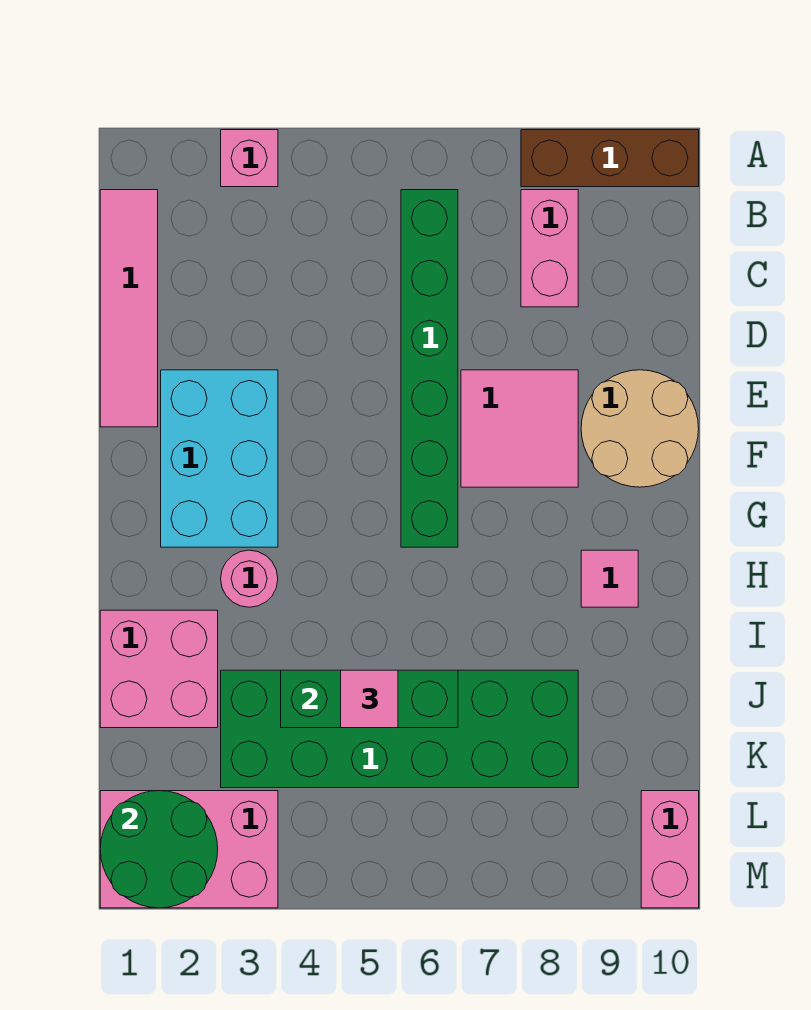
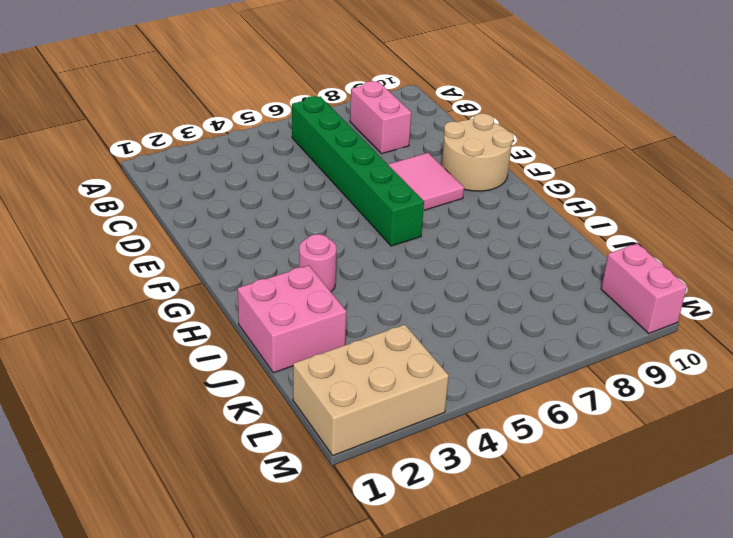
tan 2x3 brick [293,325,449,456] -> pink 2x3 brick [100,791,278,908]
none -> pink 1x1 brick [221,130,278,187]
none -> brown 1x3 brick [521,130,699,187]
none -> pink 1x4 tile [100,190,158,427]

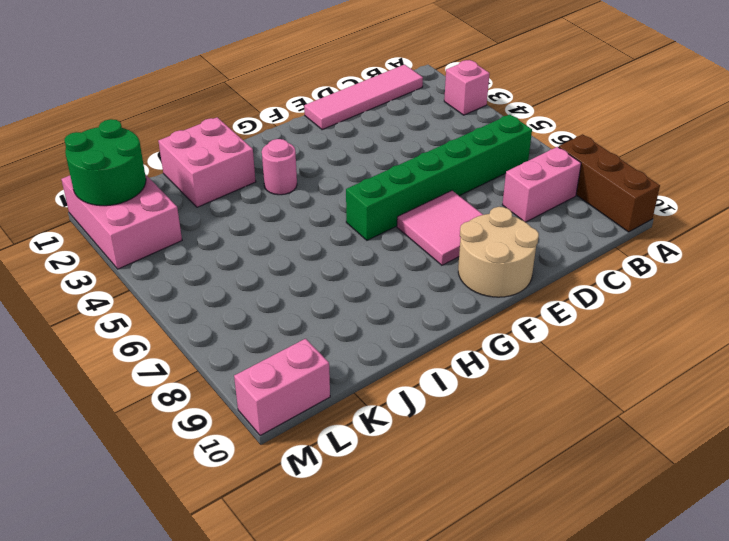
none -> cyan 2x3 brick [161,370,278,547]
none -> pink 1x1 tile [581,550,638,607]
none -> green 2x6 brick [221,670,578,788]

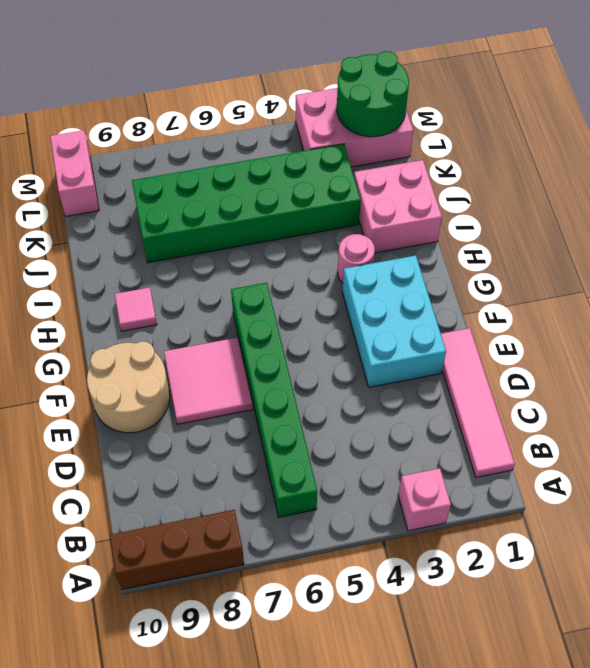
none -> pink 1x2 brick [521,190,578,307]
none -> green 1x3 brick [281,670,458,728]
none -> pink 1x1 tile [341,670,398,728]

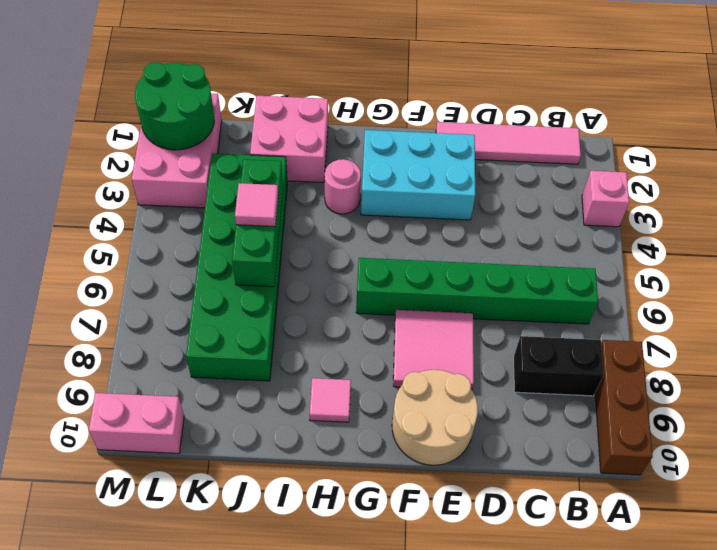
black 1x2 brick [514,336,603,396] -> pink 1x2 brick [521,190,578,307]

